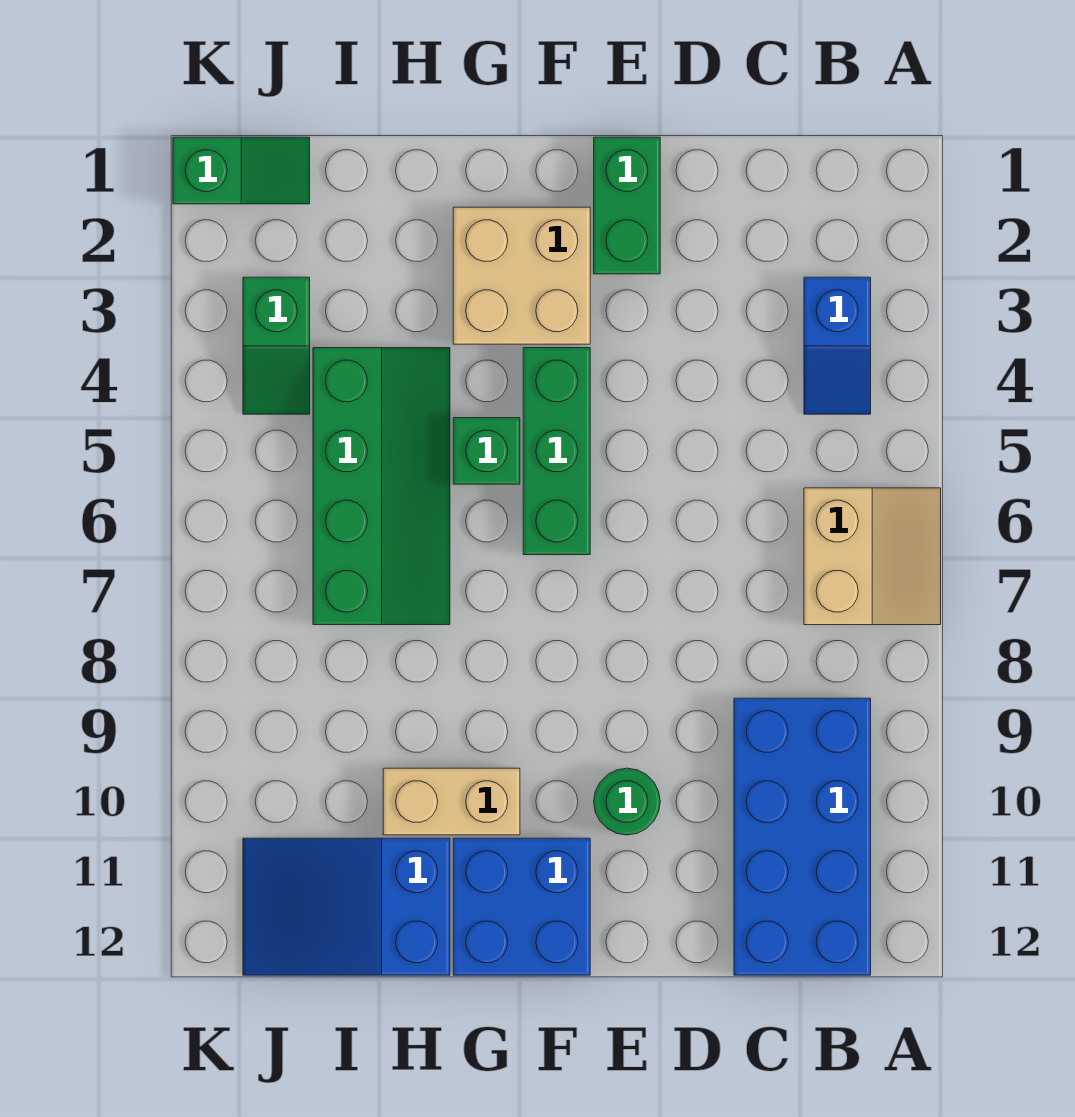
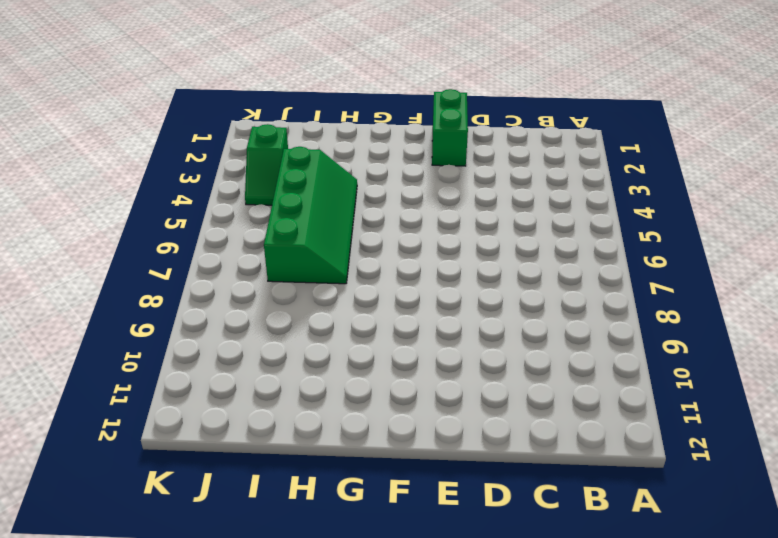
none -> tan 2x2 slope [804,488,941,625]
none -> blue 1x2 slope [804,277,871,414]
none -> blue 2x4 brick [734,698,871,975]

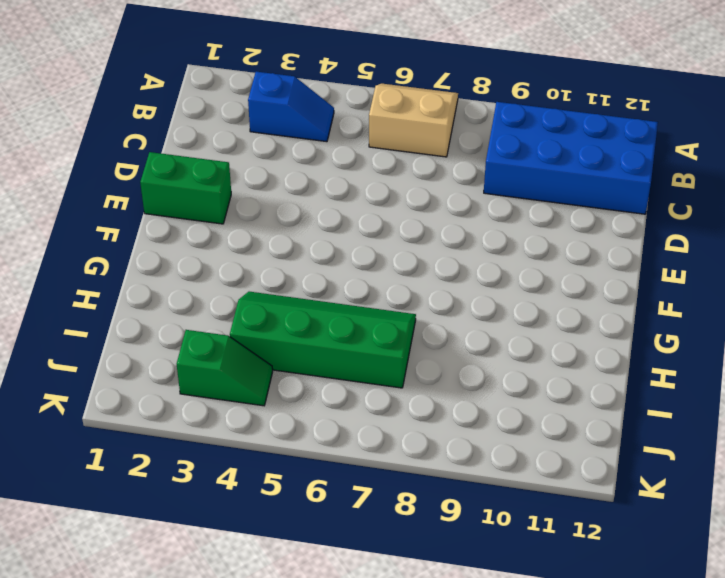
none -> green 1x1 round brick [594,768,660,835]
none -> tan 2x2 brick [453,207,590,344]
none -> green 1x3 brick [523,348,590,555]

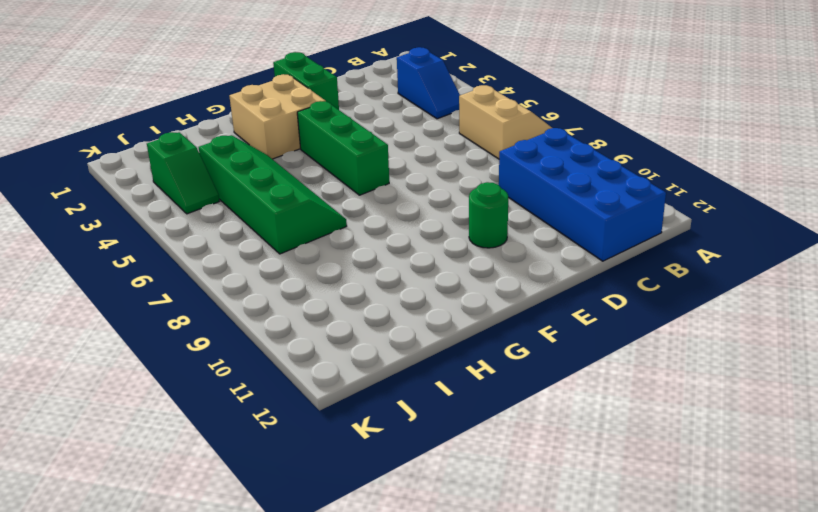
none -> blue 2x2 brick [453,838,590,975]
none -> green 1x1 brick [453,418,520,484]
none -> tan 1x2 brick [383,768,520,835]

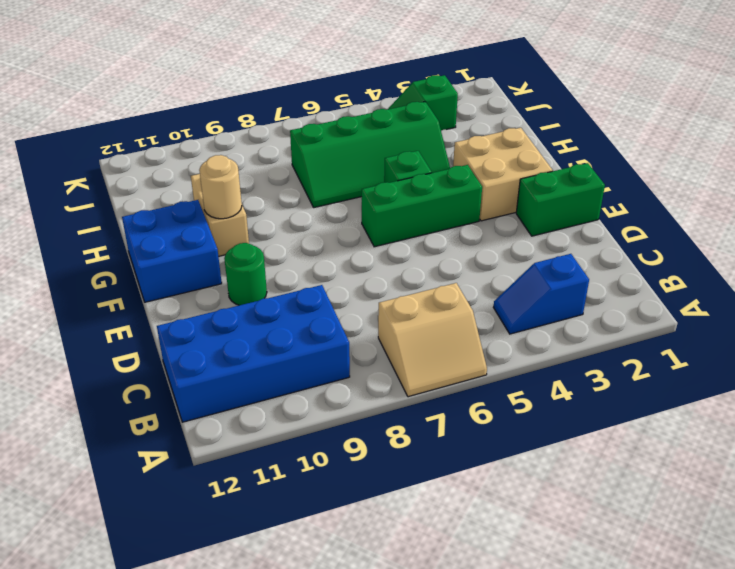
tan 1x1 round brick [199,155,242,219] -> none
none -> blue 2x3 slope [243,838,450,975]
none -> green 1x2 slope [173,137,310,204]

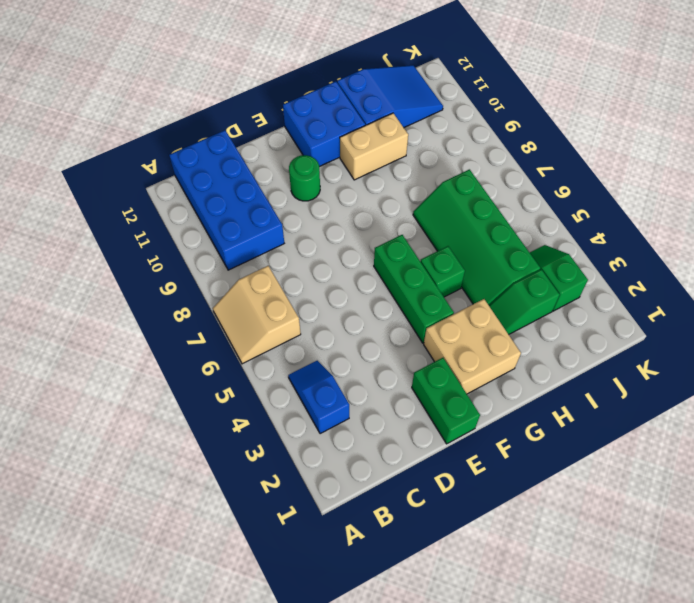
green 1x2 slope [489,269,560,334] -> green 1x2 slope moved to [173,137,310,204]

